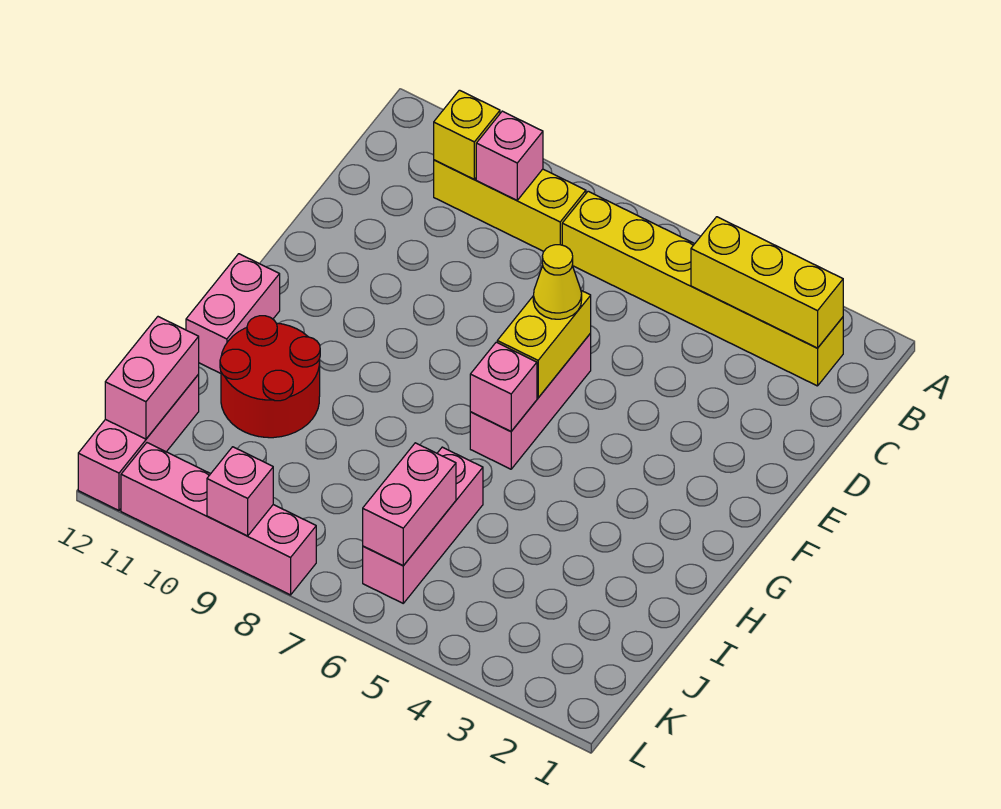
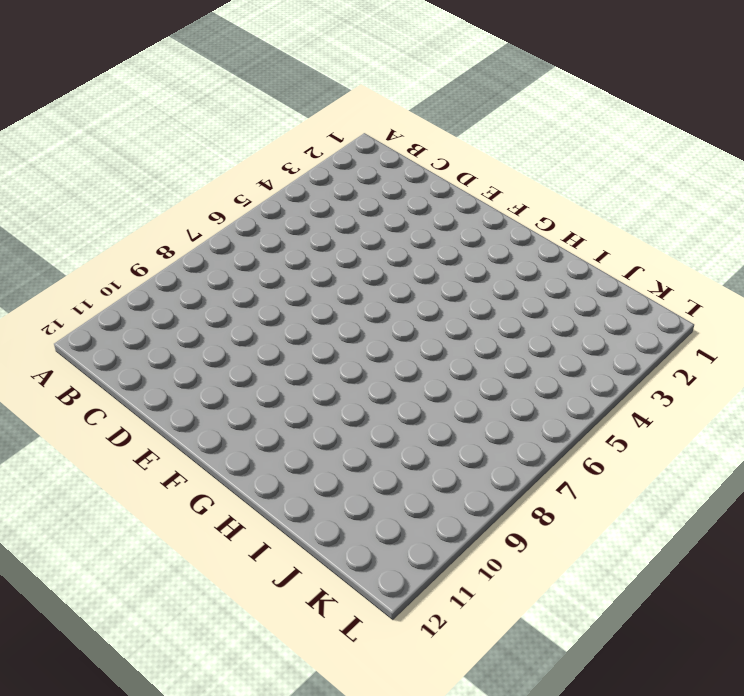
none -> yellow 1x6 brick [562,191,843,386]
none -> yellow 1x3 brick [434,160,586,251]
none -> pink 1x3 brick [470,333,591,469]

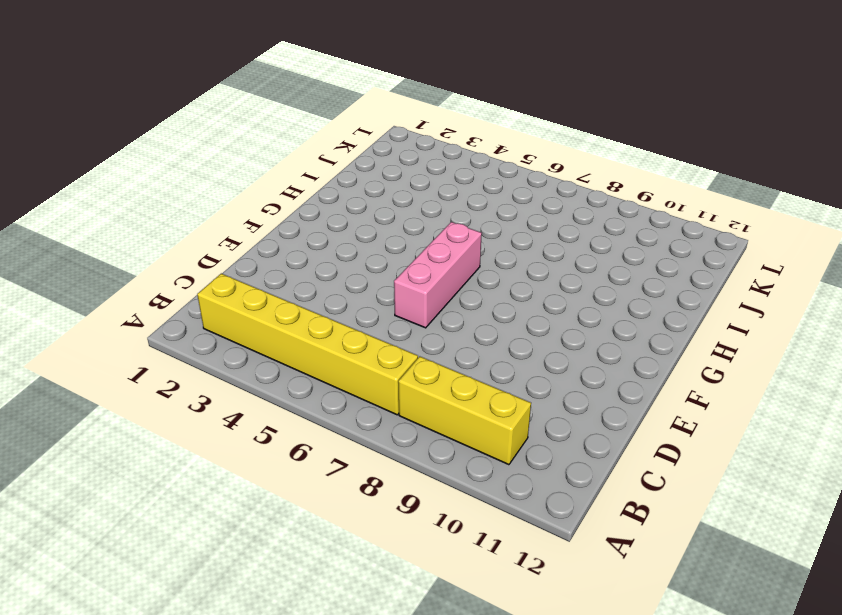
none -> pink 1x2 brick [186,254,280,373]
none -> red 2x2 round brick [220,316,320,438]
none -> pink 1x3 brick [363,447,483,603]

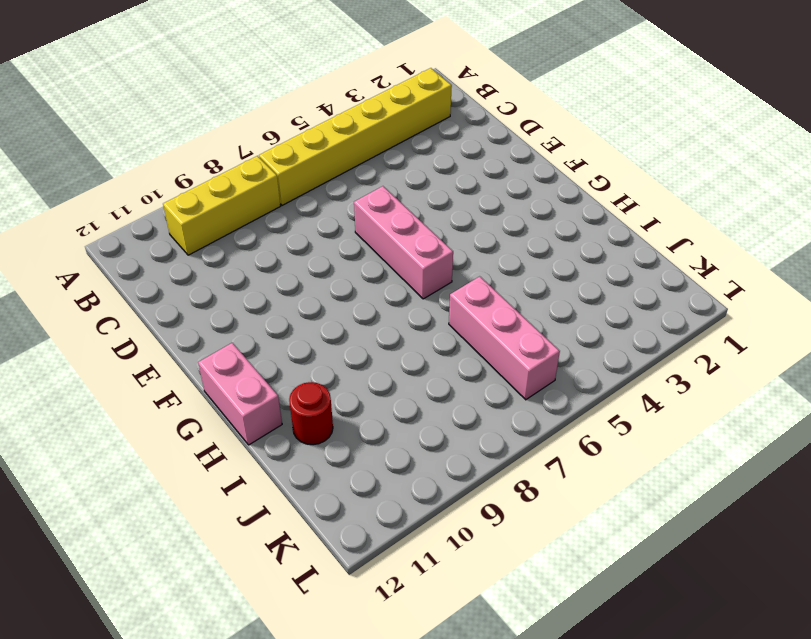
red 1x1 round brick [289,382,333,445] -> red 2x2 round brick [220,316,320,438]
none -> pink 1x3 brick [78,374,199,510]
none -> pink 1x4 brick [121,443,316,595]
none -> yellow 1x3 brick [691,217,843,348]

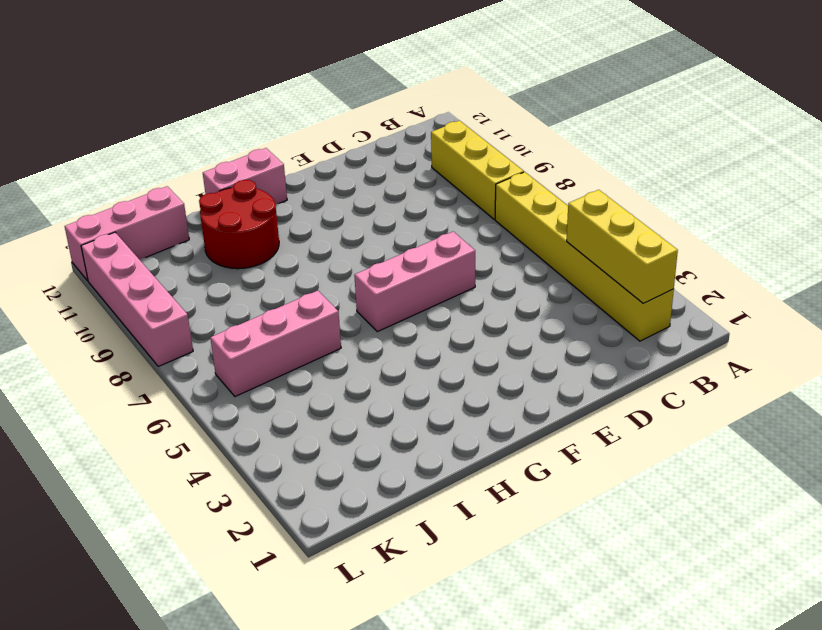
none -> pink 1x1 brick [476,111,543,200]
none -> yellow 1x1 brick [434,90,500,179]
none -> yellow 1x2 brick [497,291,591,398]

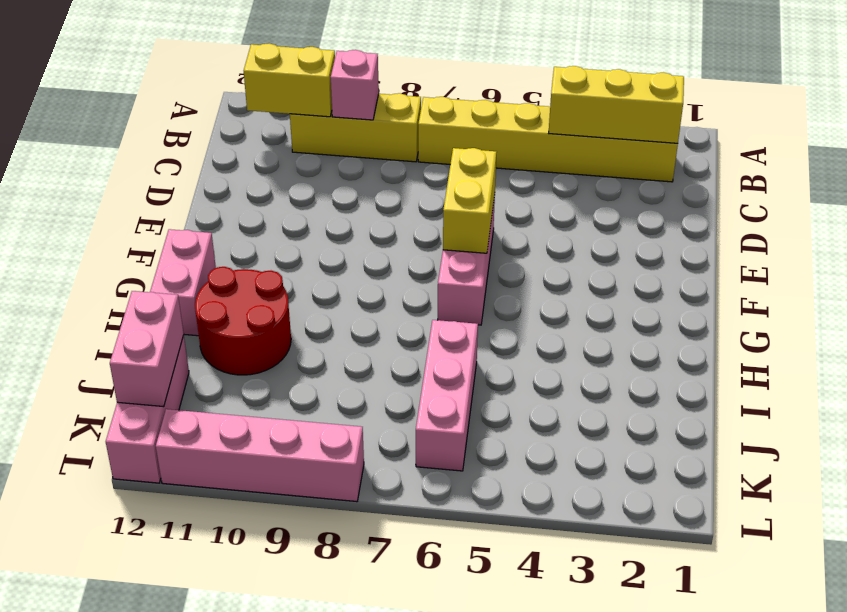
yellow 1x2 brick [244,43,335,117] -> yellow 1x1 brick [434,90,500,179]
none -> pink 1x1 brick [470,342,537,431]
none -> pink 1x2 brick [363,443,456,566]
none -> pink 1x1 brick [207,447,273,536]

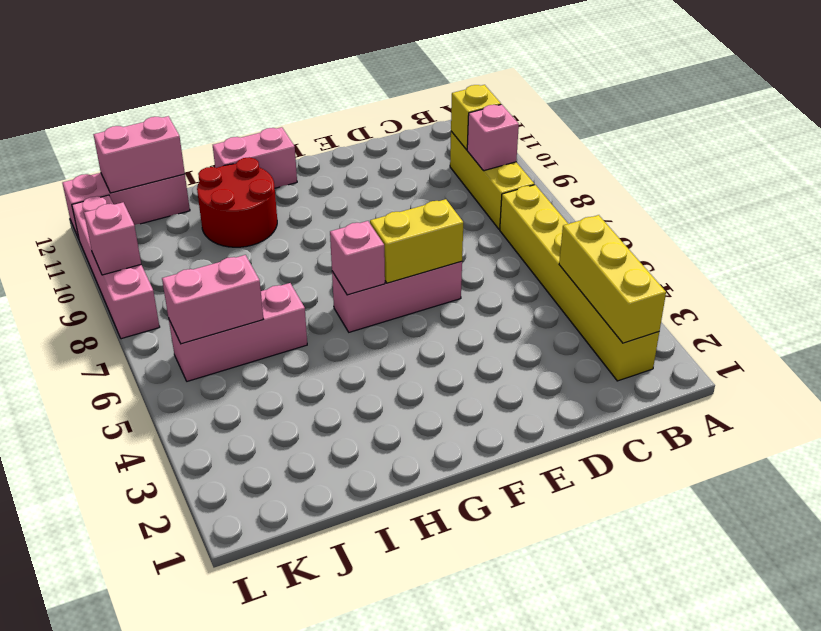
none -> yellow 1x1 cone [533,245,582,319]

